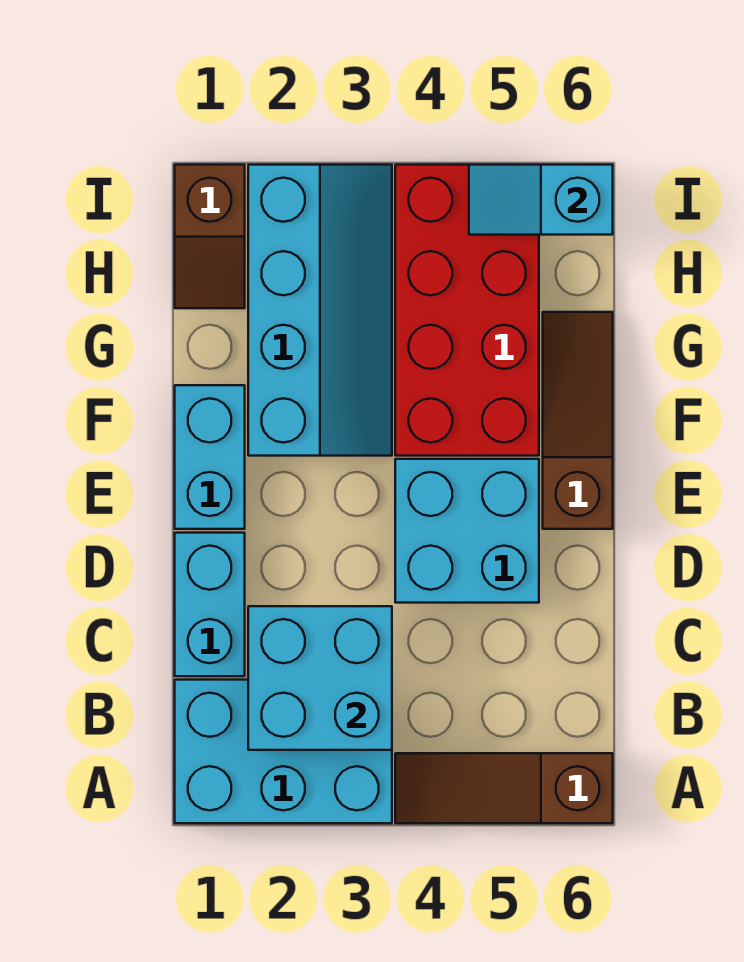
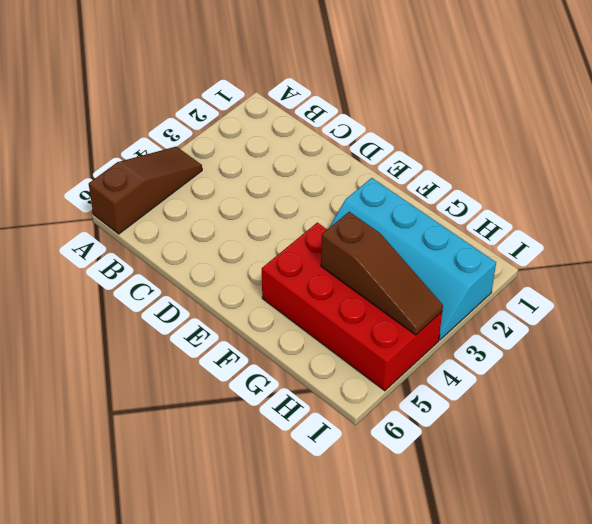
brown 1x3 slope [321,212,443,335] -> brown 1x3 slope moved to [543,312,613,529]
none -> cyan 2x3 brick [175,680,392,823]
none -> cyan 1x2 brick [175,533,245,676]

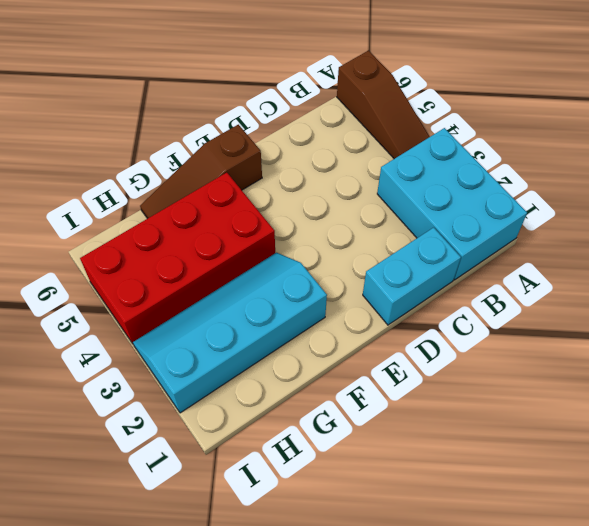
none -> cyan 2x2 brick [395,459,539,603]
none -> cyan 1x2 brick [175,385,245,529]

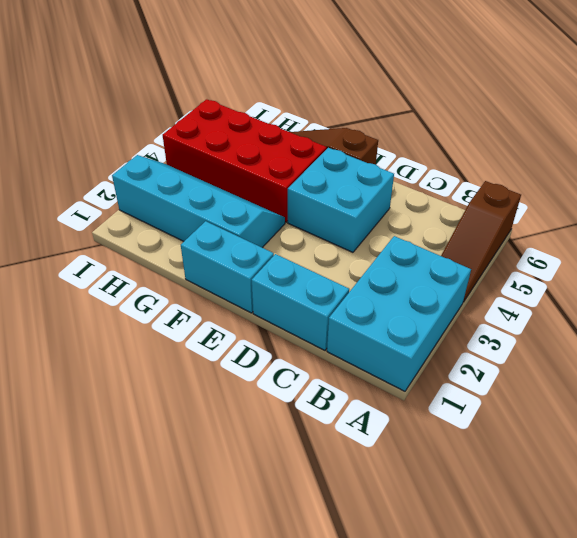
none -> brown 1x2 slope [175,165,245,308]
none -> cyan 2x2 brick [248,606,392,750]

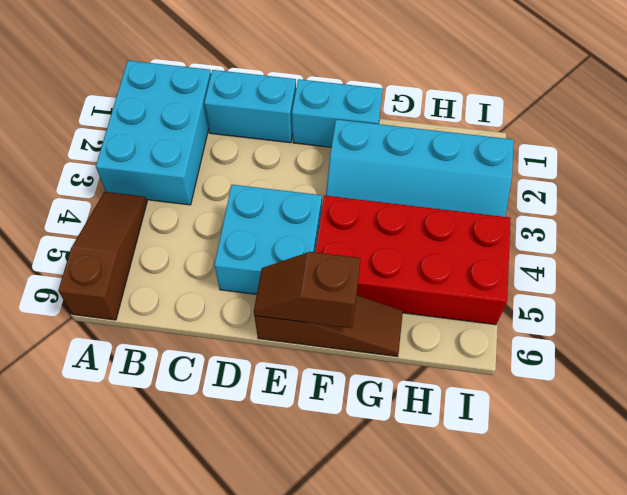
brown 1x2 slope [254,252,361,328] -> brown 1x2 slope moved to [175,165,245,308]
none -> cyan 2x2 brick [248,606,392,750]
none -> cyan 1x2 slope [469,165,613,235]

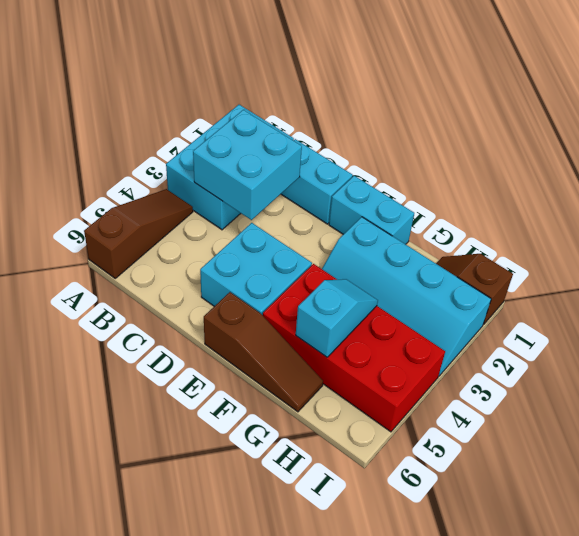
cyan 1x2 slope [296,279,378,357] -> cyan 1x2 slope moved to [469,165,613,235]

